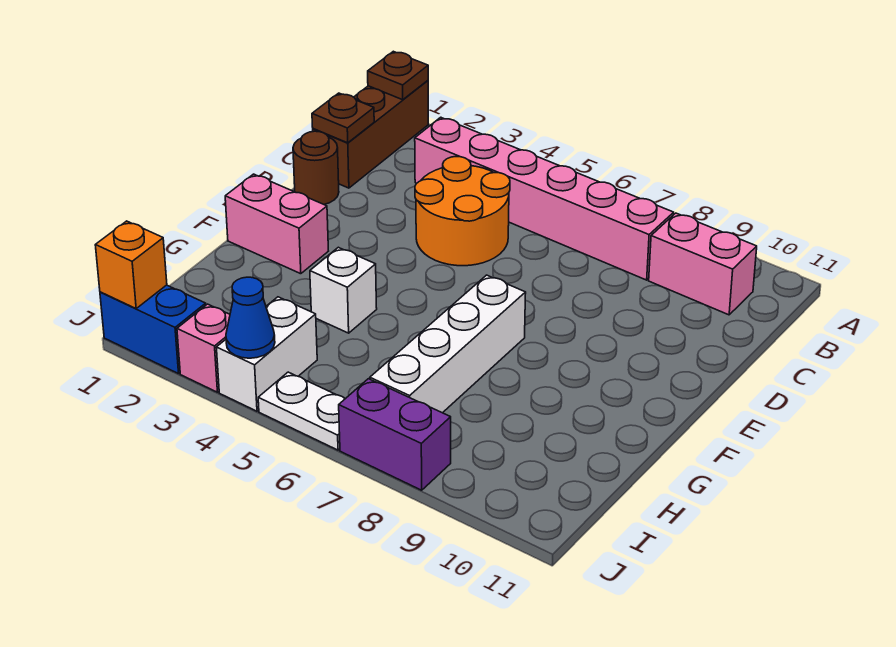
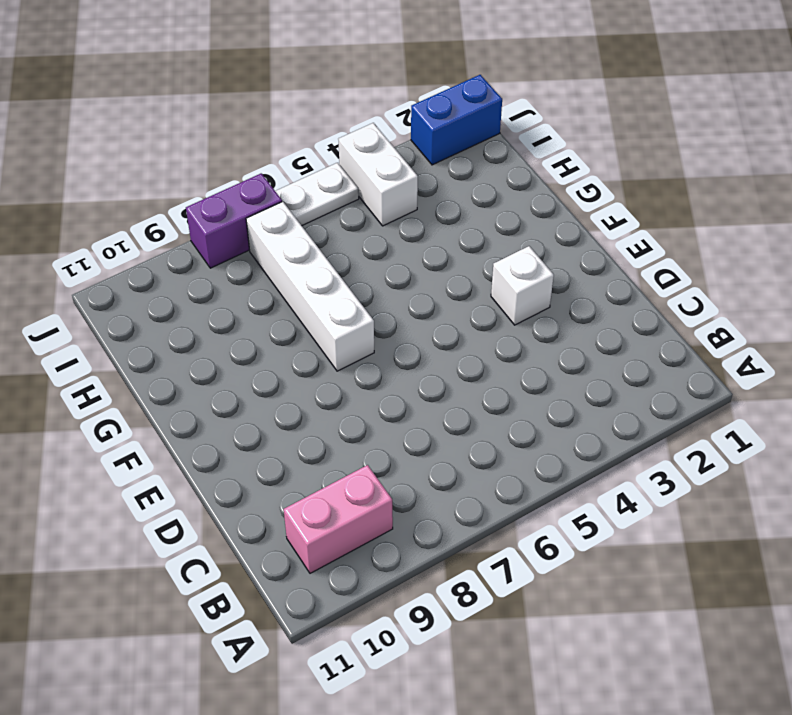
white 1x1 brick [491,246,554,325] -> white 1x1 brick moved to [310,247,377,333]
none -> brown 1x3 brick [313,81,428,188]
none -> pink 1x6 brick [415,117,674,280]
none -> orange 2x2 round brick [415,157,510,266]

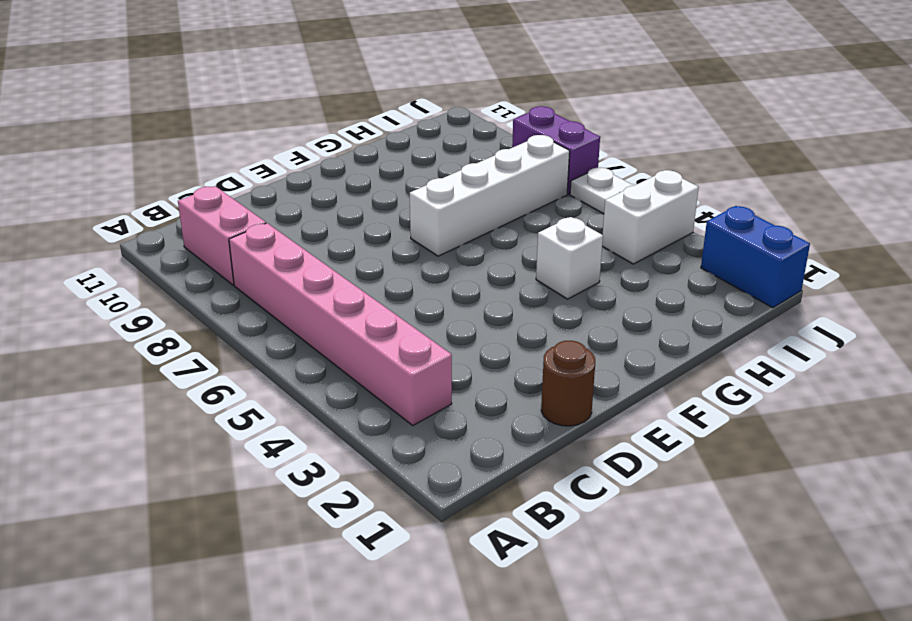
none -> brown 1x3 brick [313,81,428,188]
none -> orange 2x2 round brick [415,157,510,266]
none -> pink 1x2 brick [225,174,328,274]

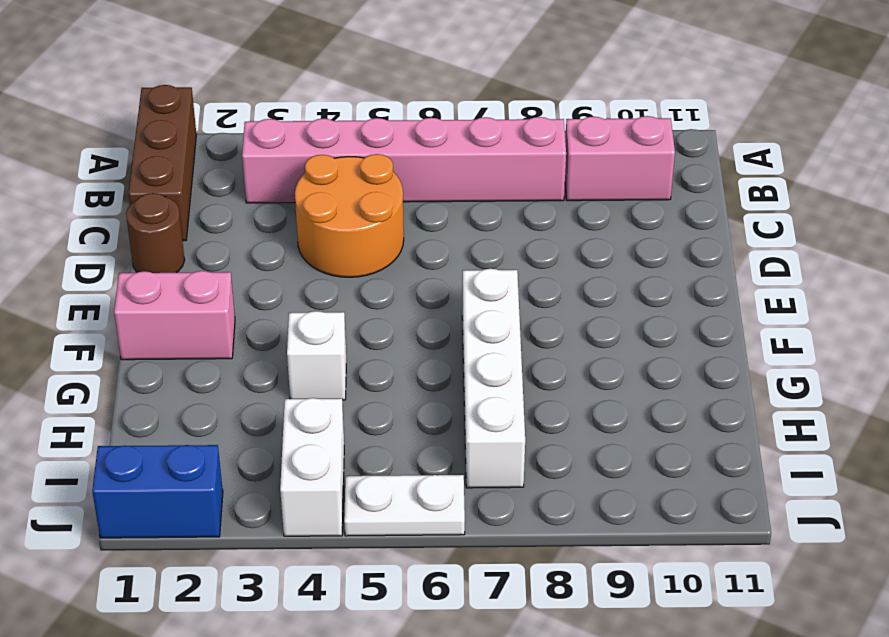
none -> pink 1x1 brick [177,304,230,392]
none -> purple 1x2 brick [339,379,451,490]
none -> brown 1x1 plate [368,51,428,100]

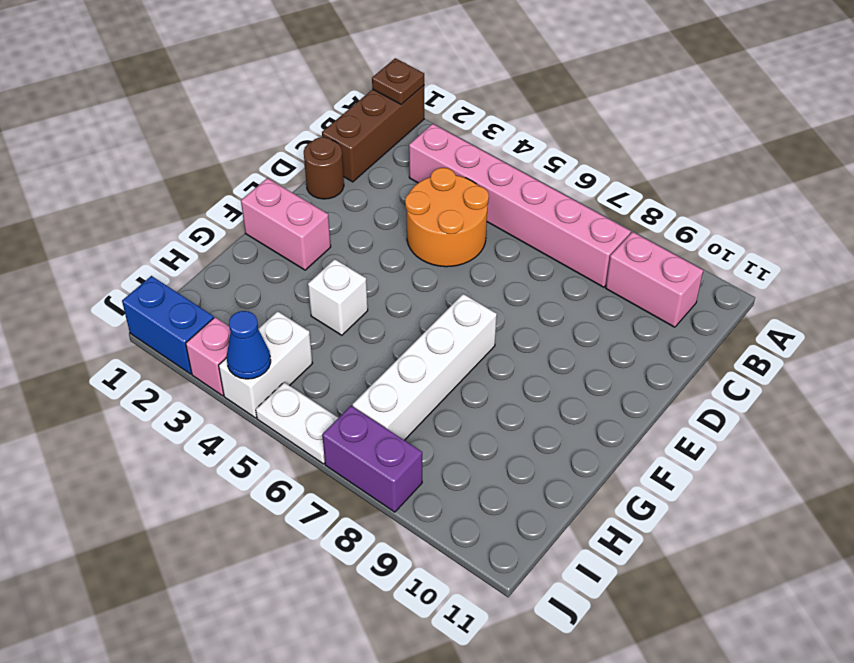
none -> brown 1x1 plate [312,93,374,143]
none -> orange 1x1 brick [95,221,167,308]

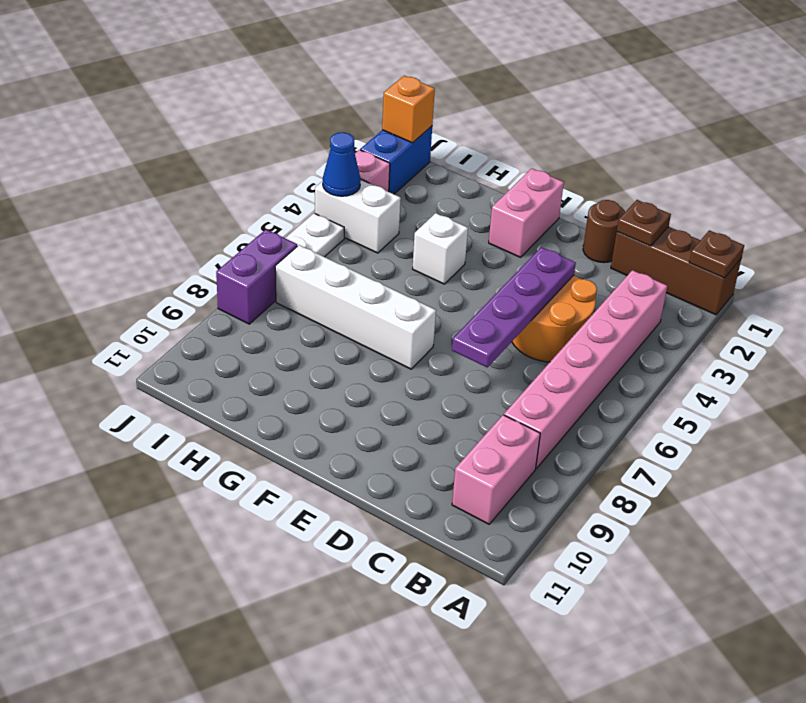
purple 1x4 plate [452,247,576,368] -> none

